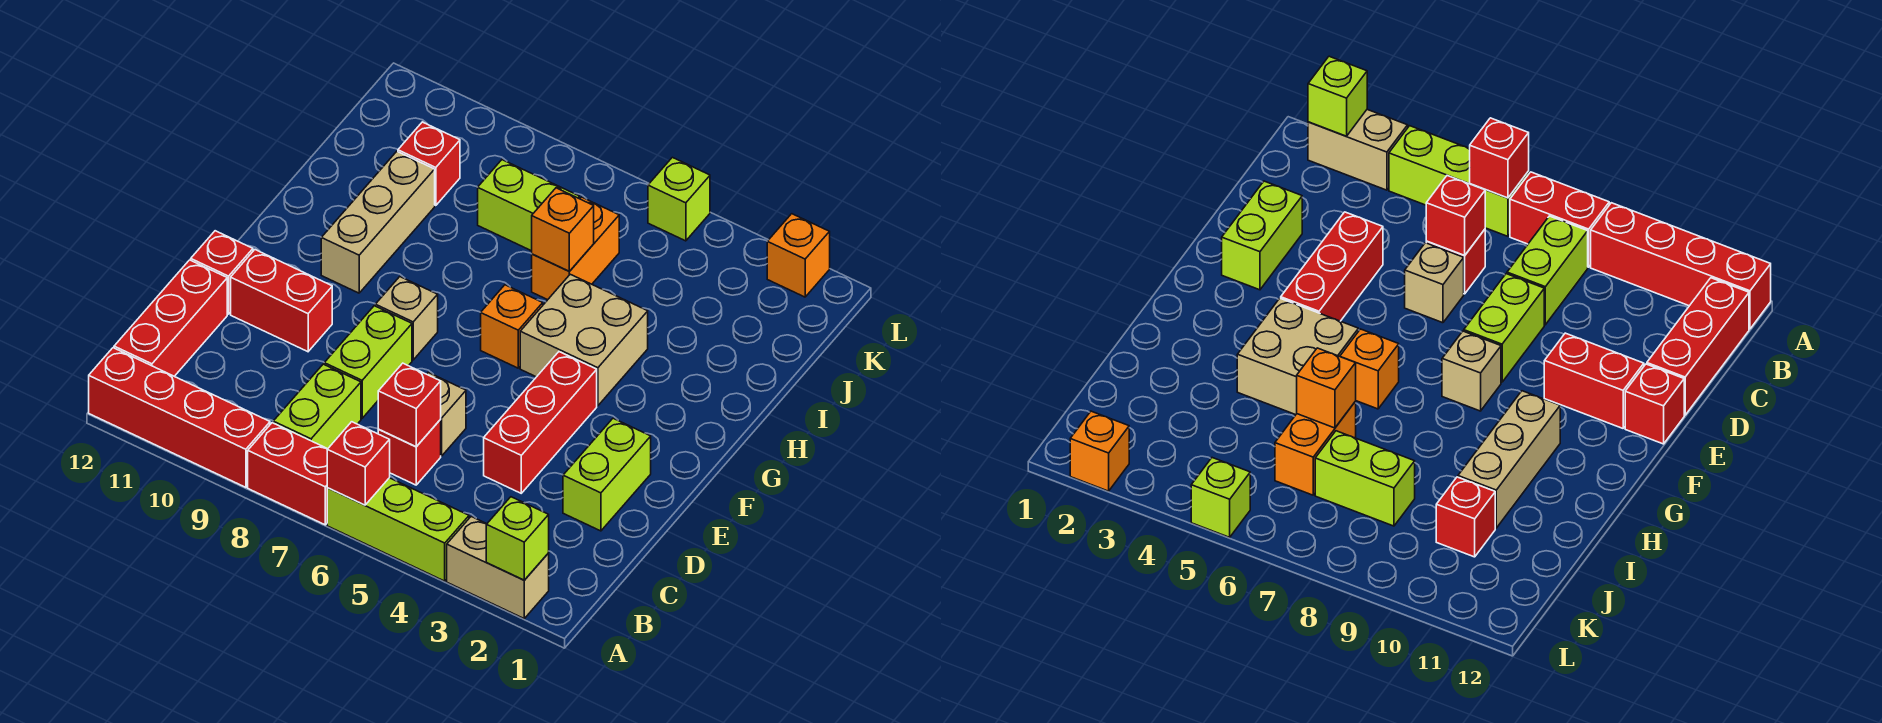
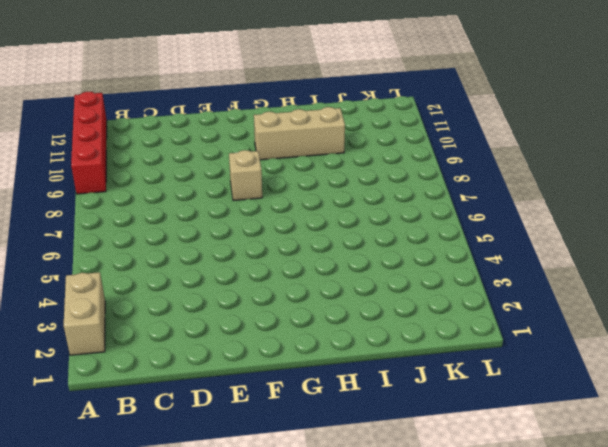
none -> lime 1x3 brick [327,478,469,581]
none -> red 1x2 brick [248,423,327,525]
none -> lime 1x2 brick [273,364,361,449]

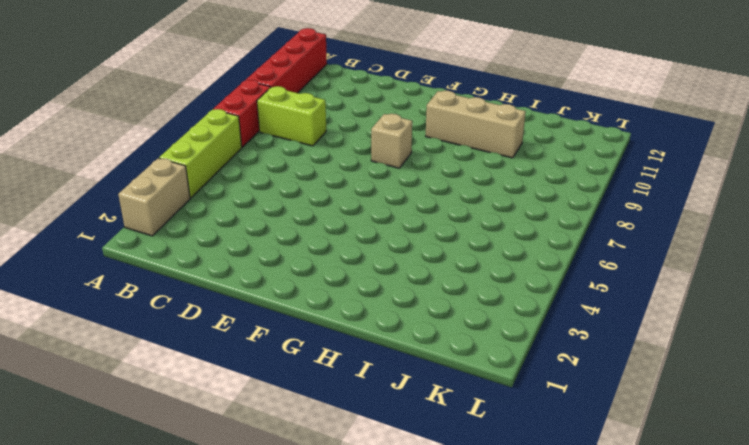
none -> red 1x3 brick [114,260,227,376]
none -> red 1x1 brick [378,420,441,485]
none -> lime 1x2 brick [563,418,651,531]

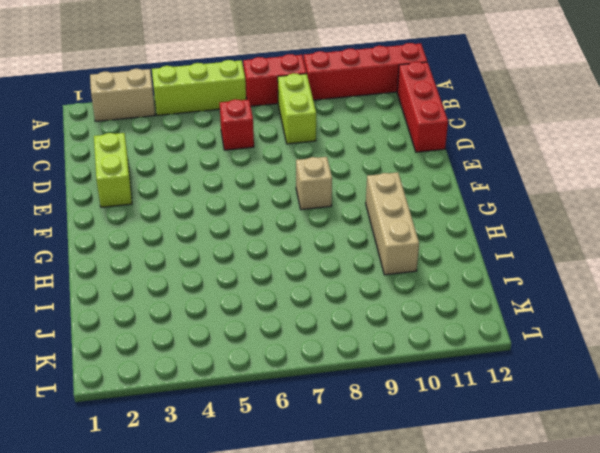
none -> red 1x3 brick [484,352,597,493]
none -> tan 1x1 brick [427,372,466,456]
none -> lime 1x2 brick [324,306,412,418]

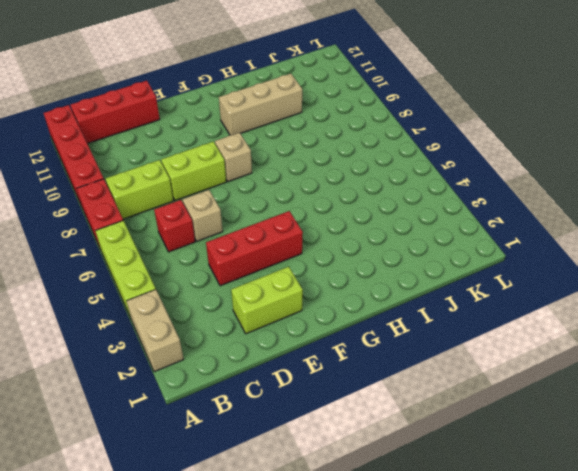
none -> red 1x2 brick [231,250,332,352]
none -> red 1x1 brick [191,231,253,314]
none -> tan 2x2 brick [520,274,648,406]

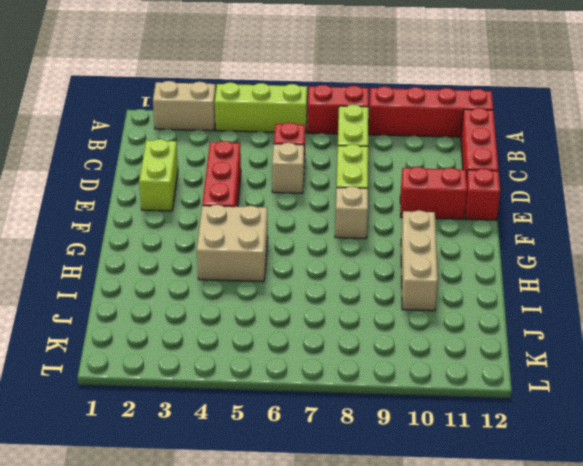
none -> orange 1x1 brick [481,285,543,368]
none -> orange 1x2 brick [532,197,619,300]
none -> lime 1x2 brick [478,160,580,251]

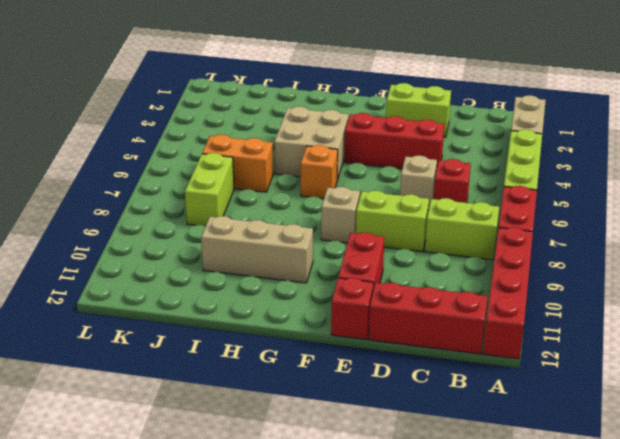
none -> red 1x1 brick [398,122,460,206]
none -> orange 1x1 brick [767,214,830,297]
none -> lime 1x1 brick [648,157,710,241]

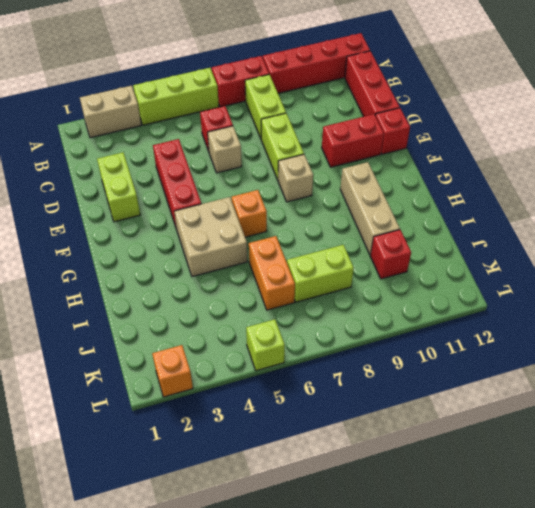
none -> lime 1x1 brick [486,497,549,580]
none -> red 1x1 brick [327,422,390,505]
none -> red 1x1 brick [378,363,441,447]

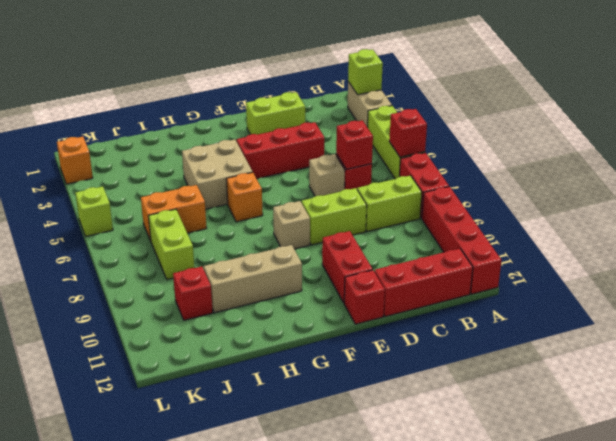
none -> orange 1x1 brick [532,188,594,271]

